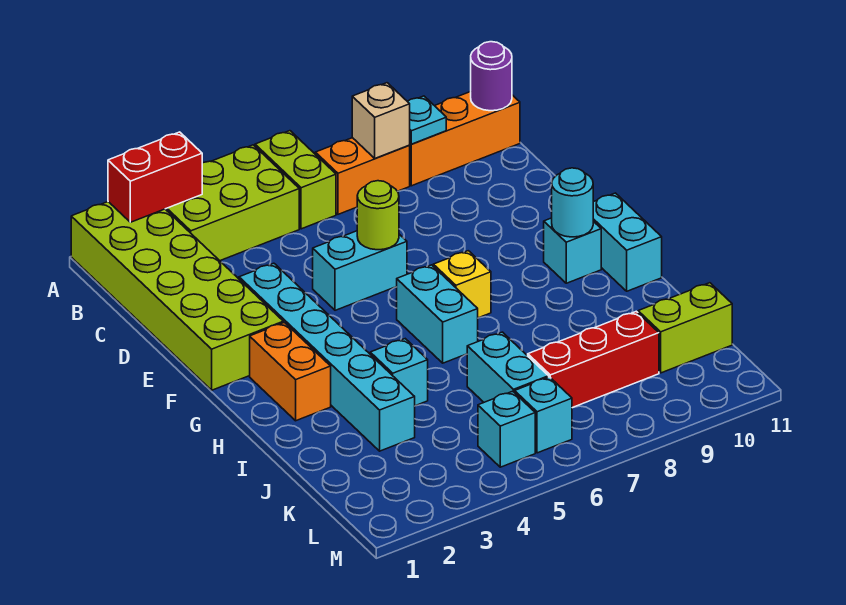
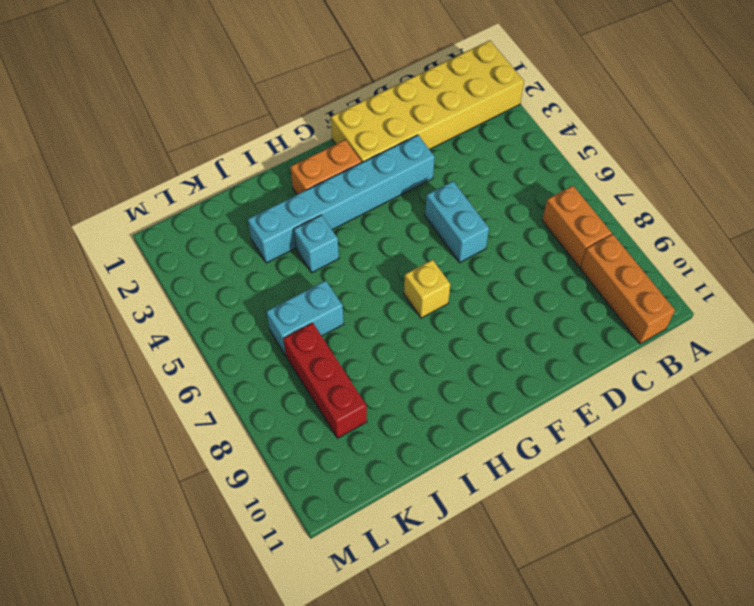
yellow 2x6 brick [331,40,524,162] -> lime 2x6 brick [71,202,283,390]
none -> lime 2x3 brick [166,145,299,261]
none -> lime 1x2 brick [255,131,336,229]
none -> cyan 1x2 brick [397,265,478,363]

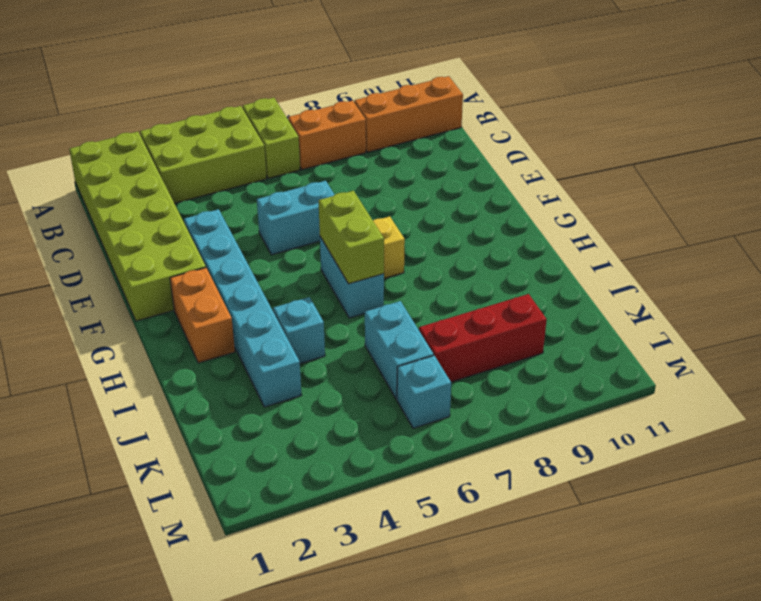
lime 1x2 brick [319,191,384,284] -> lime 1x2 brick turned to [638,283,732,373]
none -> cyan 1x1 brick [544,218,601,283]
none -> cyan 1x2 brick [593,193,662,291]
none -> cyan 1x1 brick [478,391,535,467]

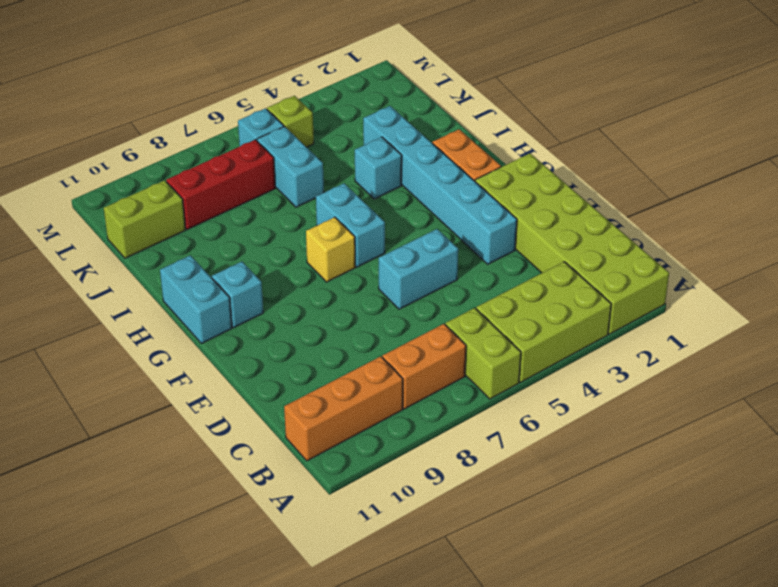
lime 1x1 brick [267,96,314,147] -> cyan 1x1 brick [478,391,535,467]
none -> red 1x2 brick [108,132,202,222]
none -> tan 1x1 brick [352,83,410,159]
none -> cyan 1x1 plate [407,96,446,144]

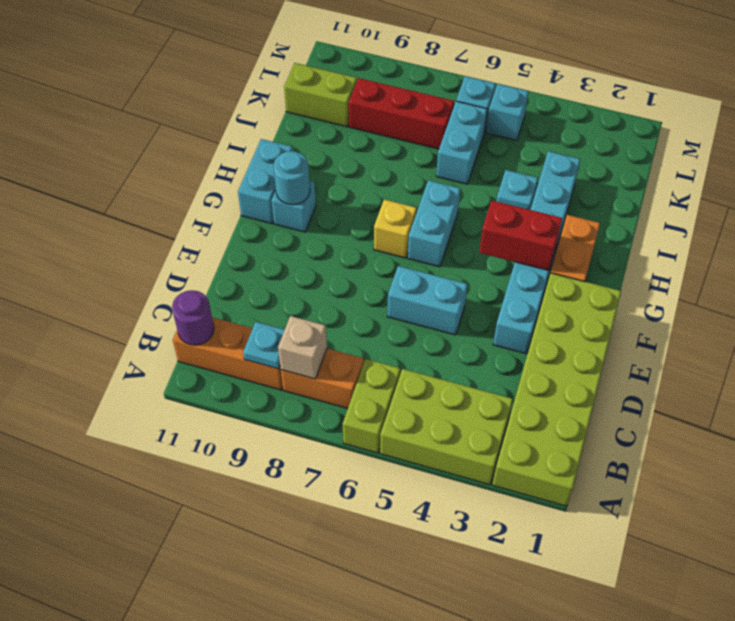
red 1x2 brick [479,201,562,271] -> red 1x2 brick moved to [108,132,202,222]
none -> lime 1x1 round brick [357,181,399,250]

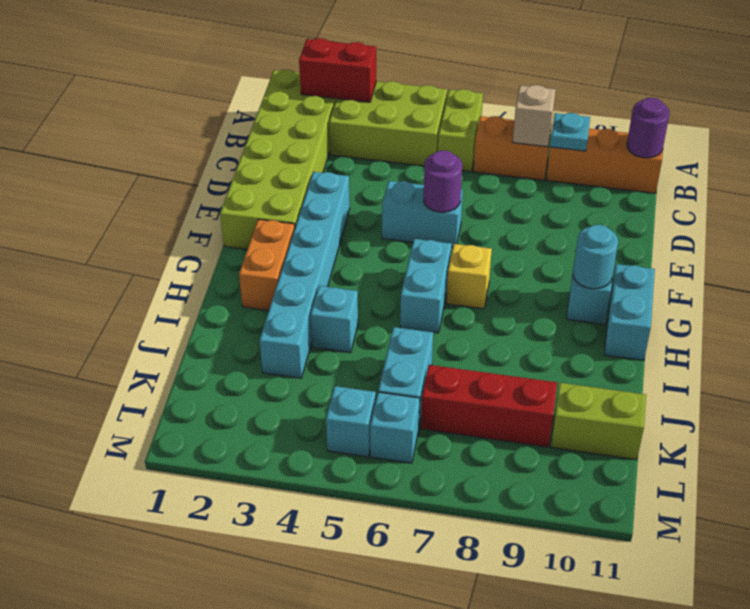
purple 1x1 round brick [424,150,462,212] -> lime 1x1 round brick [357,181,399,250]

